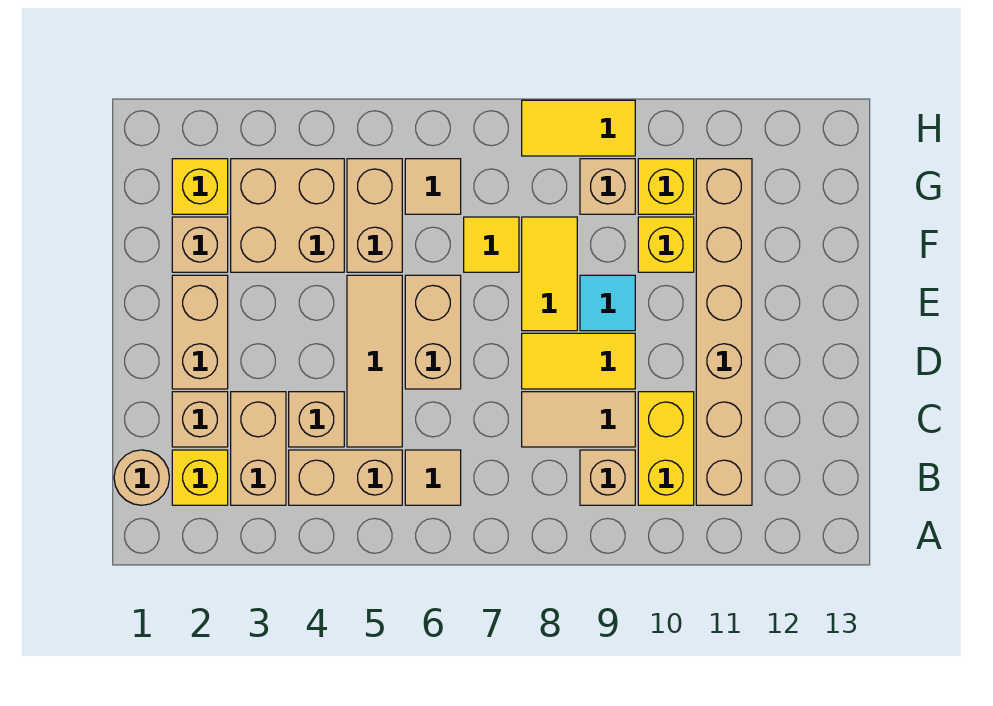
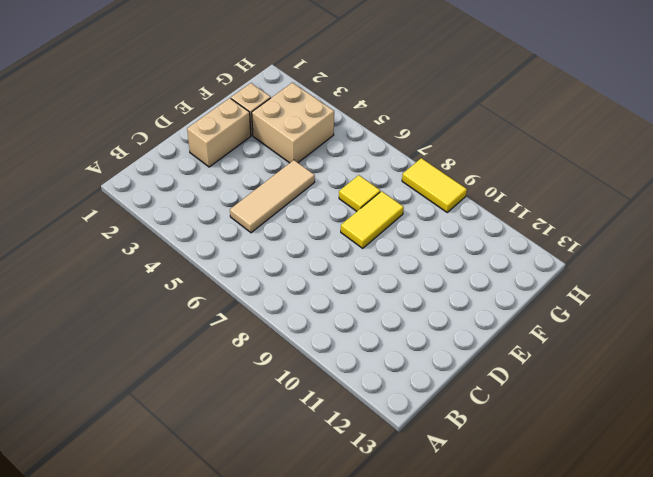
none -> tan 1x1 round brick [114,450,169,505]
none -> yellow 1x1 brick [172,450,228,505]
none -> tan 1x2 brick [231,392,286,505]

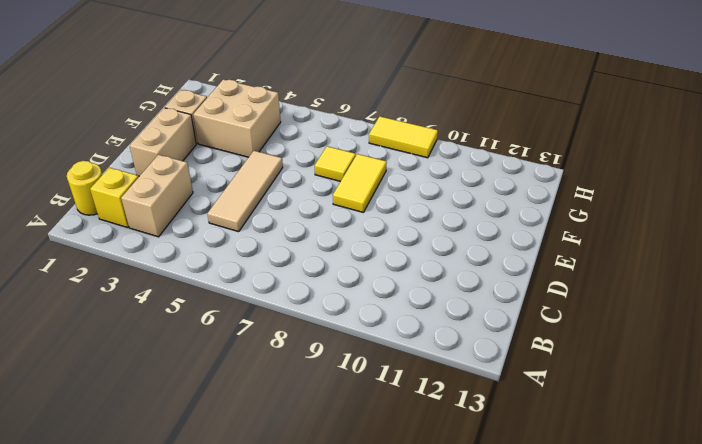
yellow 1x1 round brick [67,161,102,215] -> tan 1x1 round brick [114,450,169,505]
none -> tan 1x2 brick [289,450,402,505]
none -> tan 1x1 tile [405,450,461,505]
none -> tan 1x1 brick [580,450,635,505]

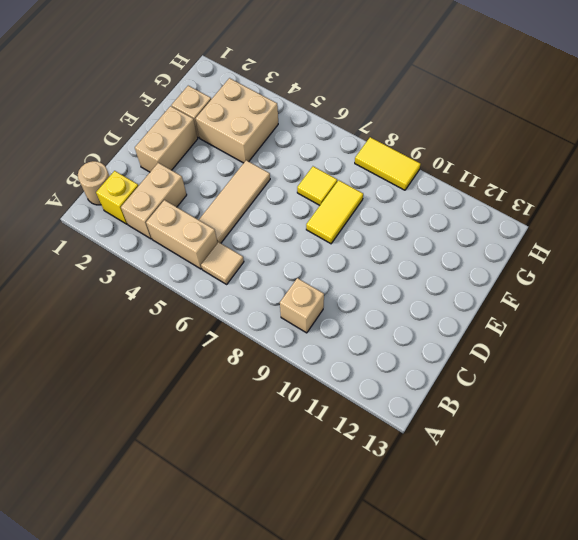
none -> yellow 1x2 brick [638,392,694,505]
none -> tan 1x6 brick [696,159,752,505]
none -> tan 1x1 brick [172,392,228,447]

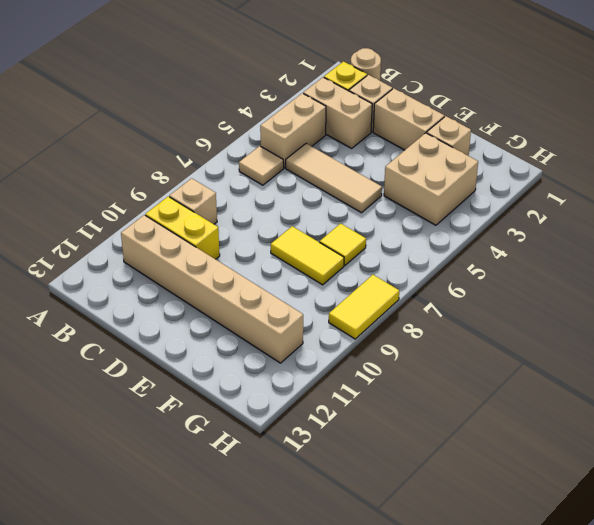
none -> tan 1x1 brick [289,392,344,447]
none -> tan 1x2 tile [522,392,635,447]
none -> tan 1x2 brick [405,275,461,389]

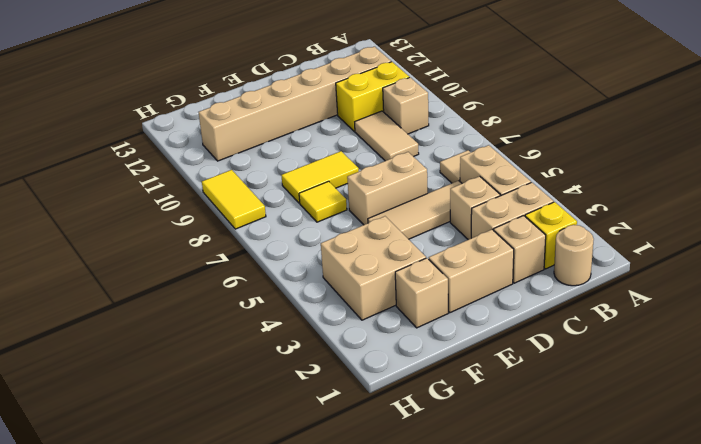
none -> yellow 1x2 tile [522,333,635,389]
none -> cyan 1x1 tile [580,275,635,331]
none -> tan 1x2 brick [347,159,402,272]

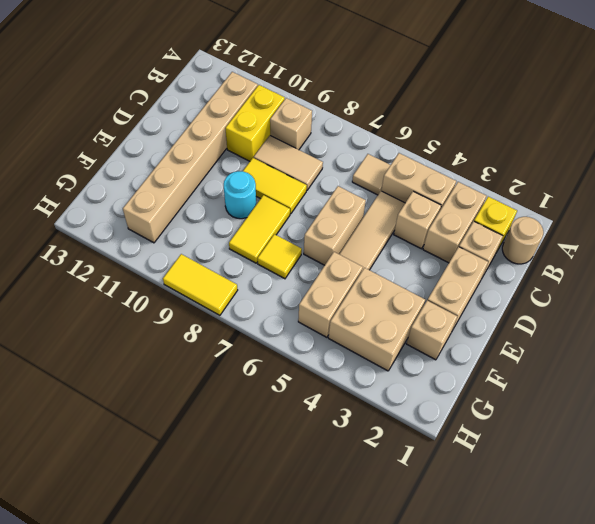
cyan 1x1 round brick [224,171,256,219] -> cyan 1x1 tile [580,275,635,331]
none -> yellow 1x1 brick [638,217,694,272]
none -> yellow 1x1 brick [172,159,228,214]
none -> tan 1x1 tile [405,159,461,214]

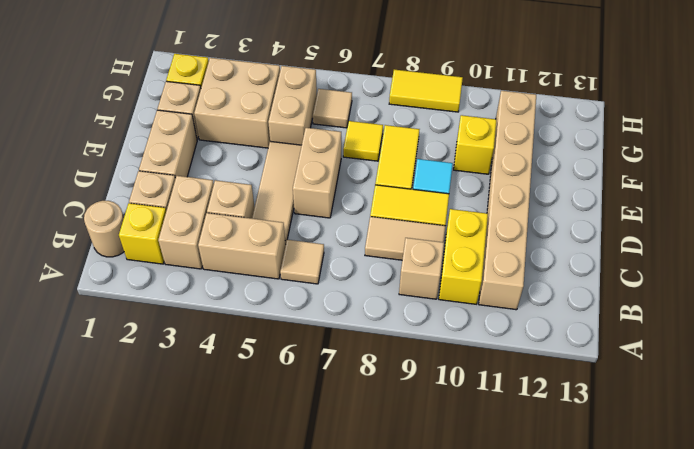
none -> tan 1x1 brick [580,159,635,214]
none -> yellow 1x1 brick [638,159,694,214]

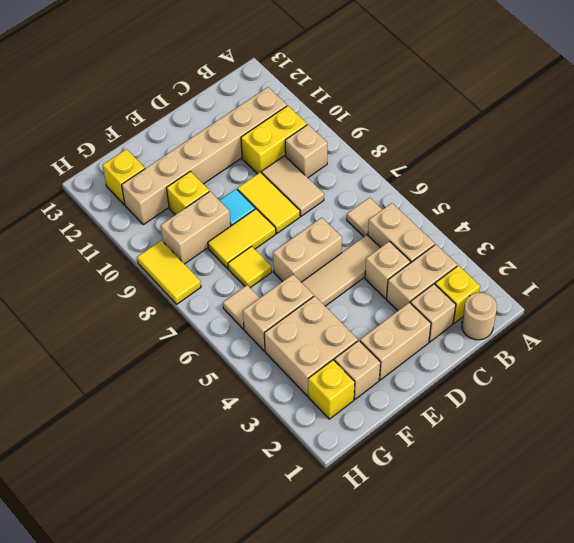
tan 1x2 brick [161,191,231,264] -> tan 1x1 brick [580,159,635,214]
yellow 1x1 brick [103,149,145,205] -> yellow 1x1 brick moved to [638,159,694,214]

